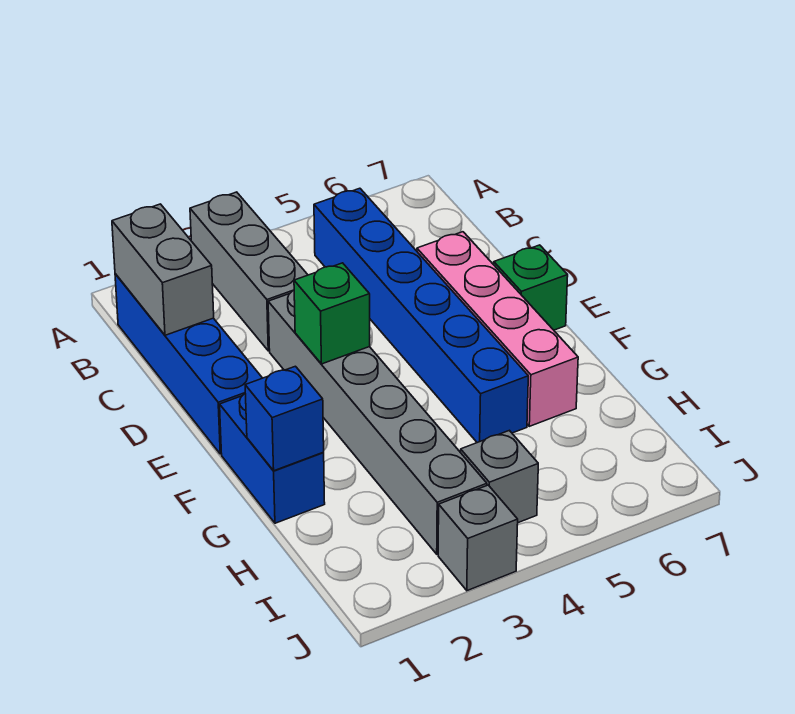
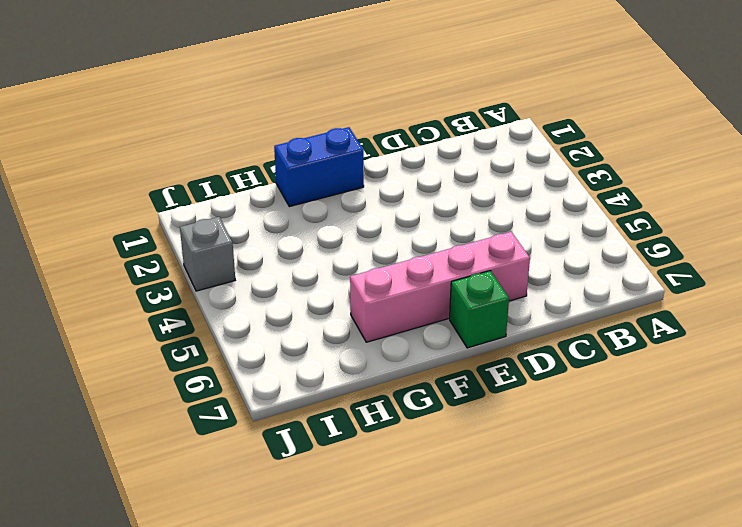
none -> grey 1x3 brick [190,192,308,351]
none -> blue 1x4 brick [115,274,262,454]
none -> blue 1x6 brick [314,188,528,443]

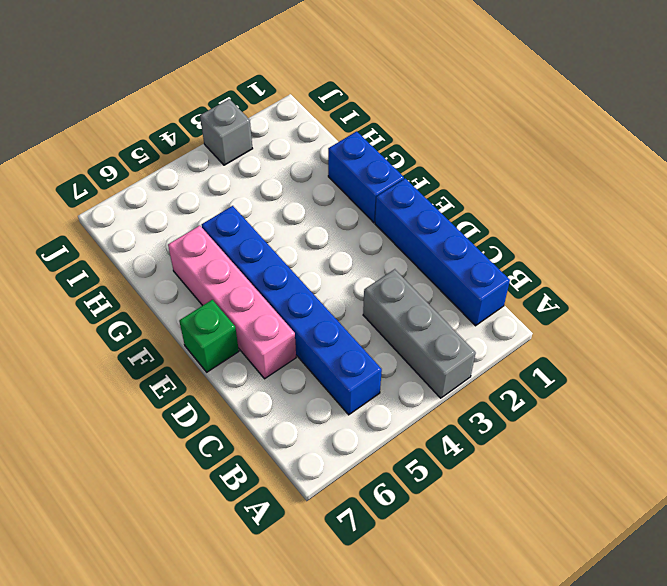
none -> grey 1x6 brick [268,290,487,554]
none -> grey 1x1 brick [461,430,538,523]
none -> grey 1x2 brick [112,204,214,335]

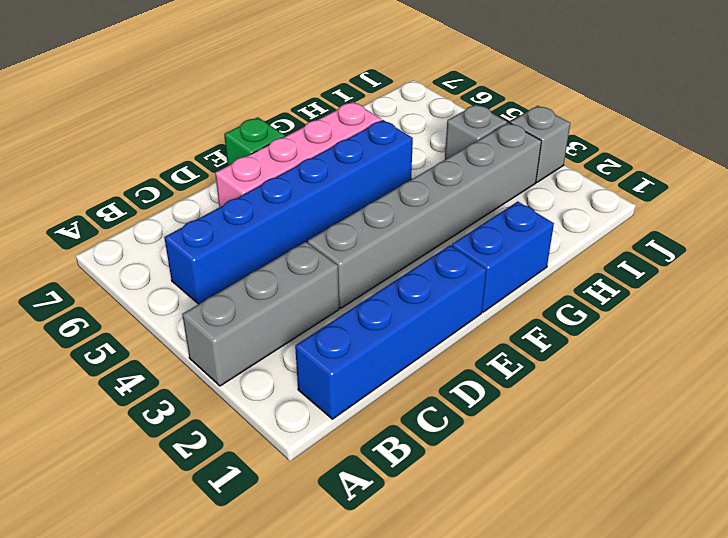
none -> grey 1x2 brick [112,204,214,335]
none -> green 1x1 brick [294,263,370,364]
none -> blue 1x1 brick [245,366,324,471]

